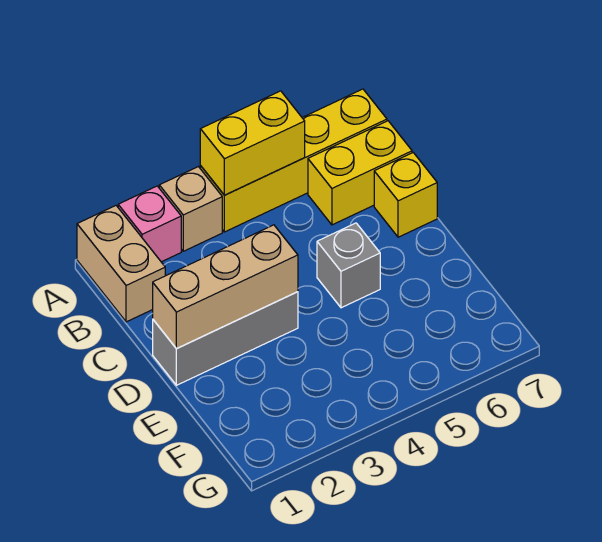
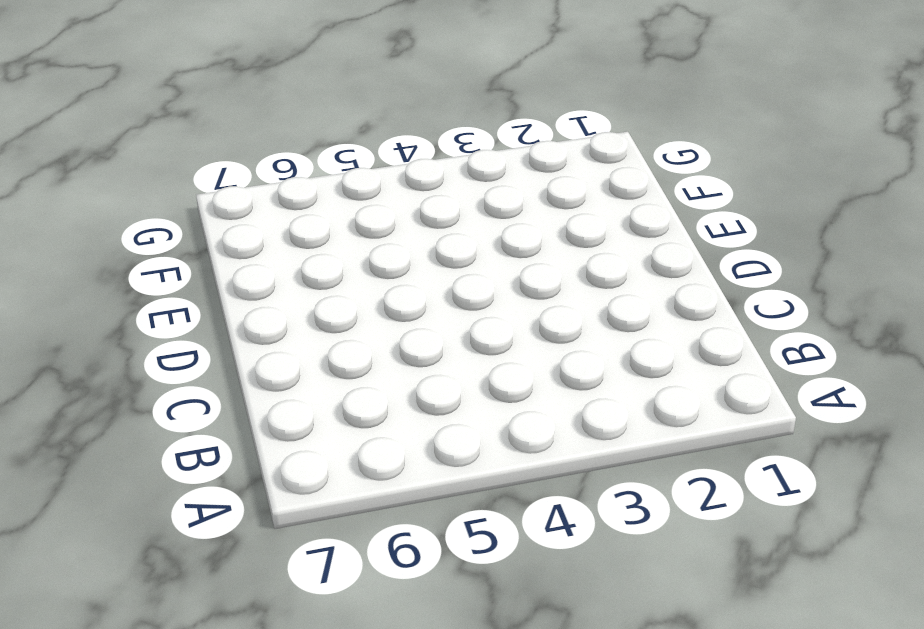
none -> tan 1x2 brick [77,206,165,322]
none -> pink 1x1 brick [118,186,181,262]

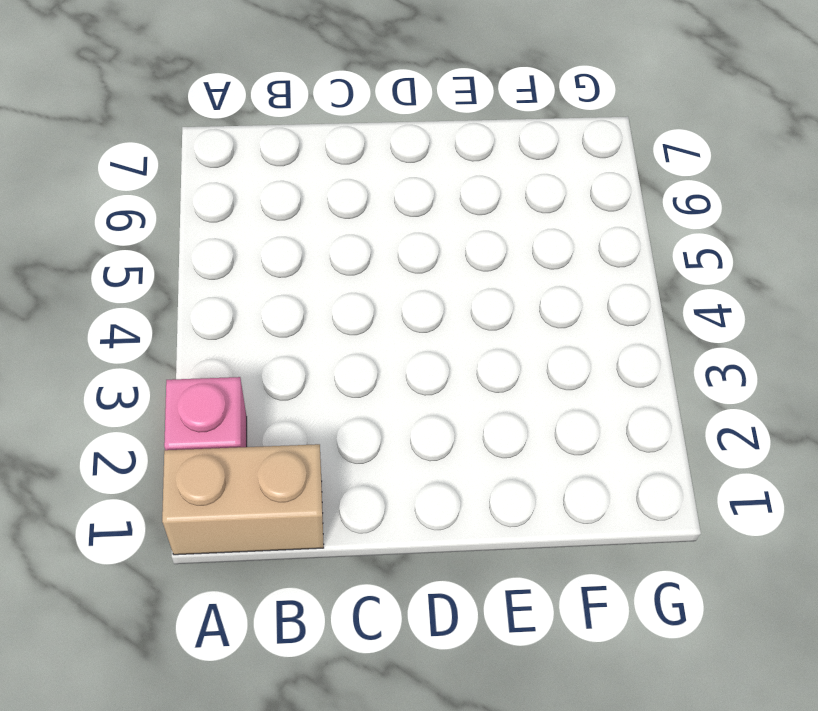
none -> tan 1x1 brick [159,167,222,251]
none -> yellow 1x4 brick [200,89,387,232]

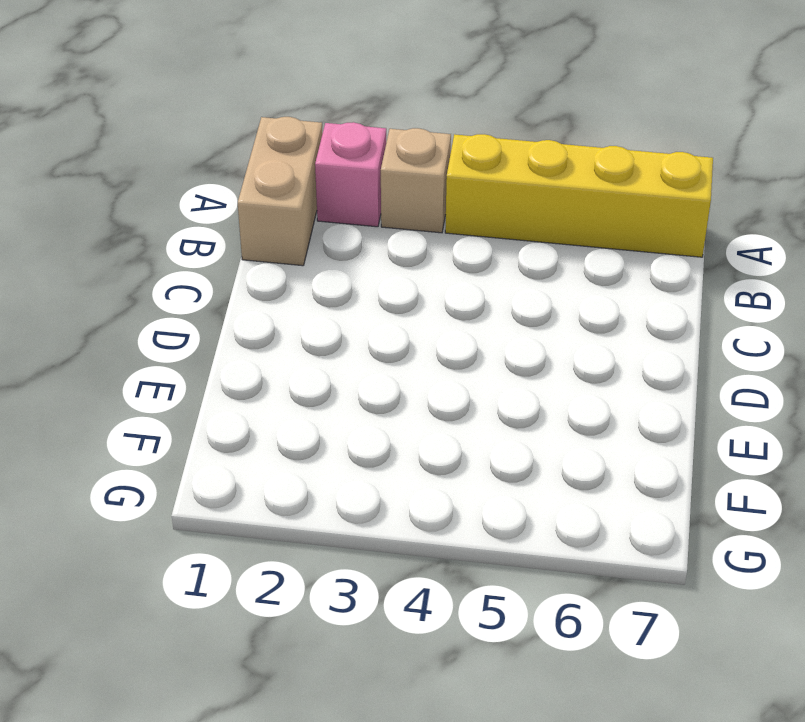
none -> yellow 1x2 brick [308,121,412,225]
none -> yellow 1x1 brick [374,153,437,237]

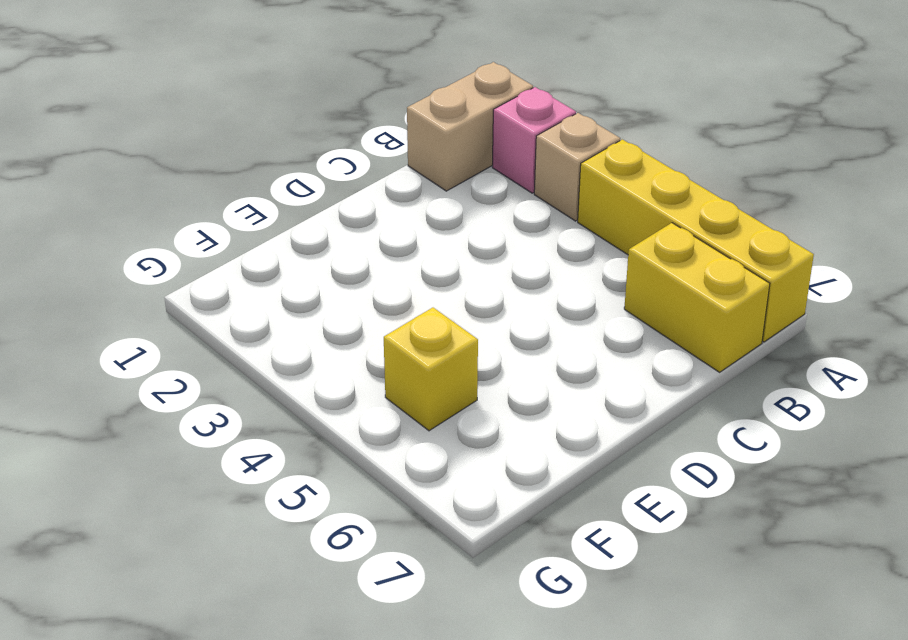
yellow 1x1 brick [384,308,478,431] -> yellow 1x1 brick moved to [374,153,437,237]
none -> grey 1x3 brick [153,292,298,385]
none -> grey 1x1 brick [317,223,380,308]

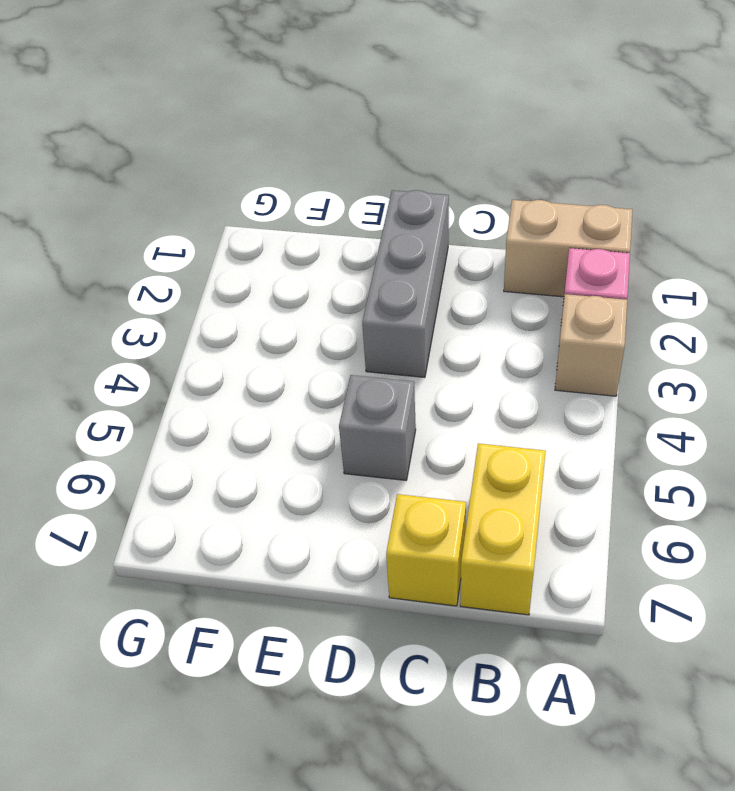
none -> yellow 1x4 brick [200,89,387,232]
none -> yellow 1x2 brick [200,91,305,195]

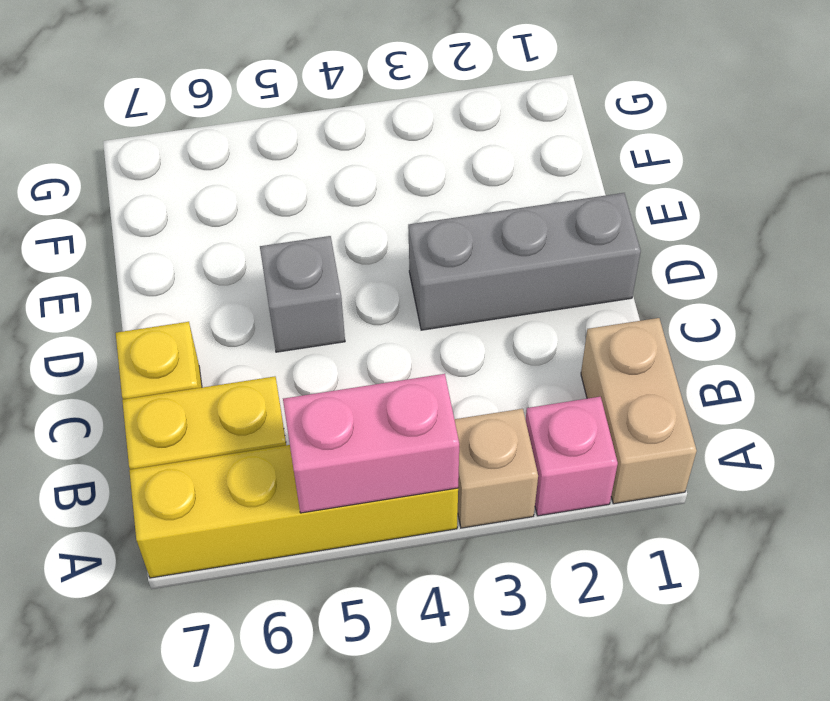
pink 1x2 brick [283,374,459,513] -> yellow 1x2 brick [200,91,305,195]
none -> tan 1x3 brick [153,225,298,349]

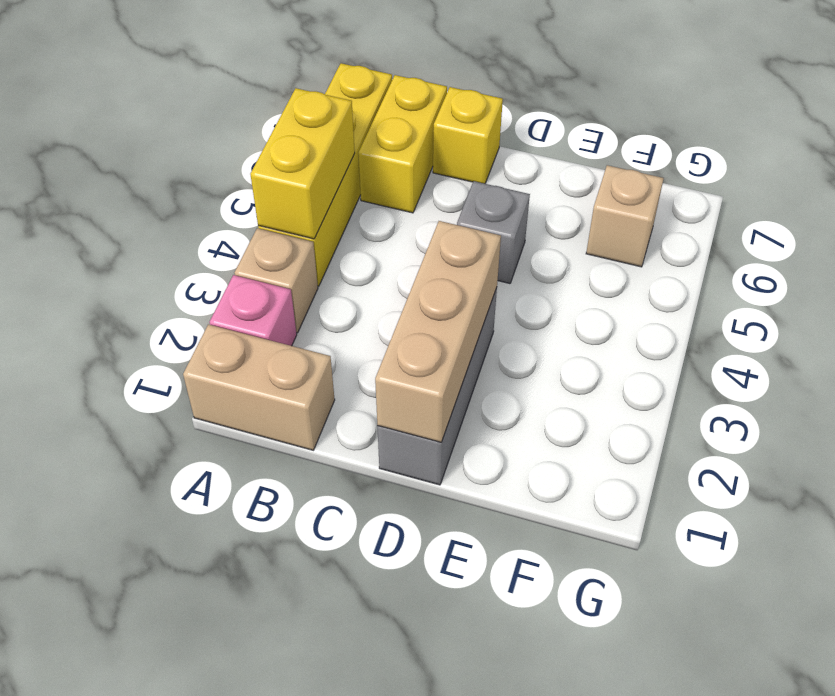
tan 1x1 brick [586,165,664,267] -> none

